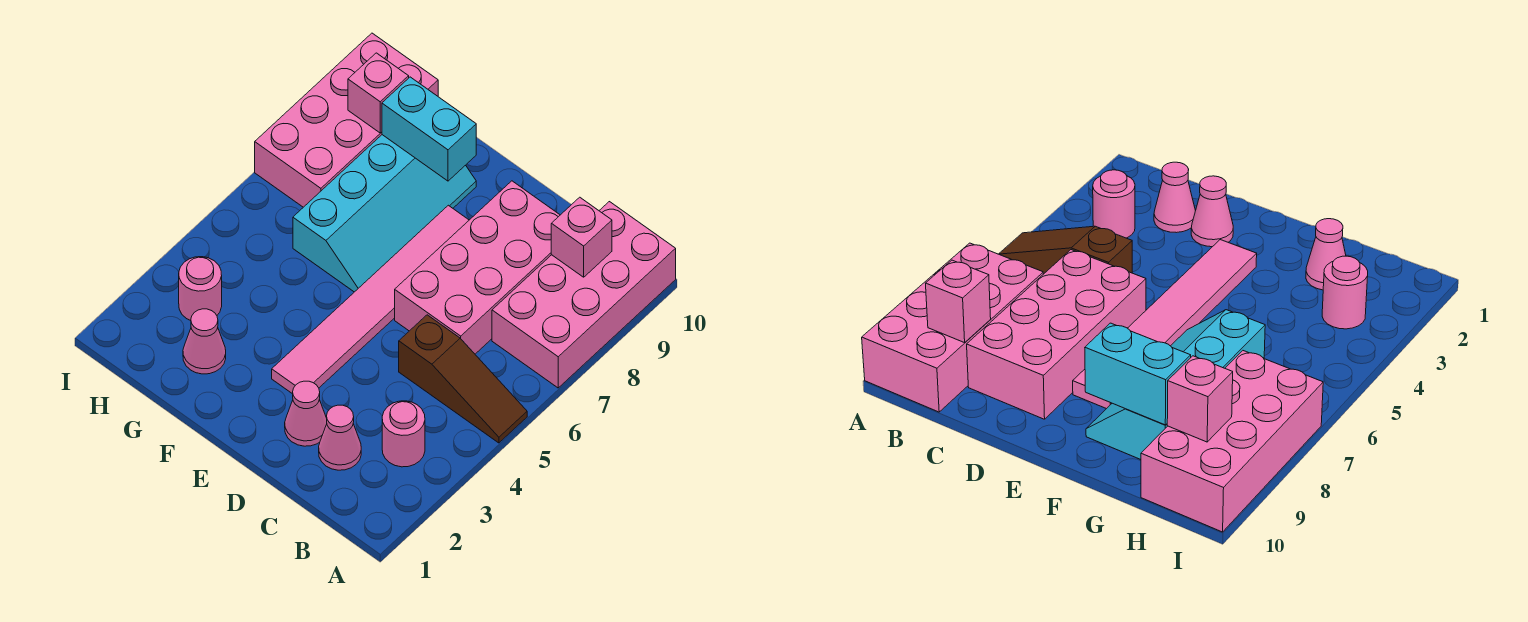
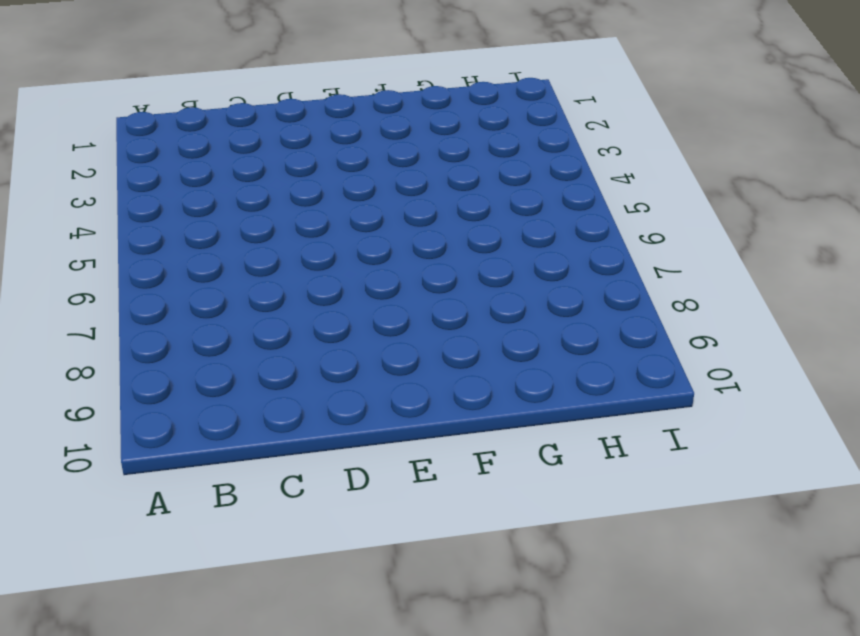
none -> brown 1x3 slope [399,315,527,443]
none -> pink 2x4 brick [492,202,676,388]
none -> pink 1x1 round brick [382,401,425,467]

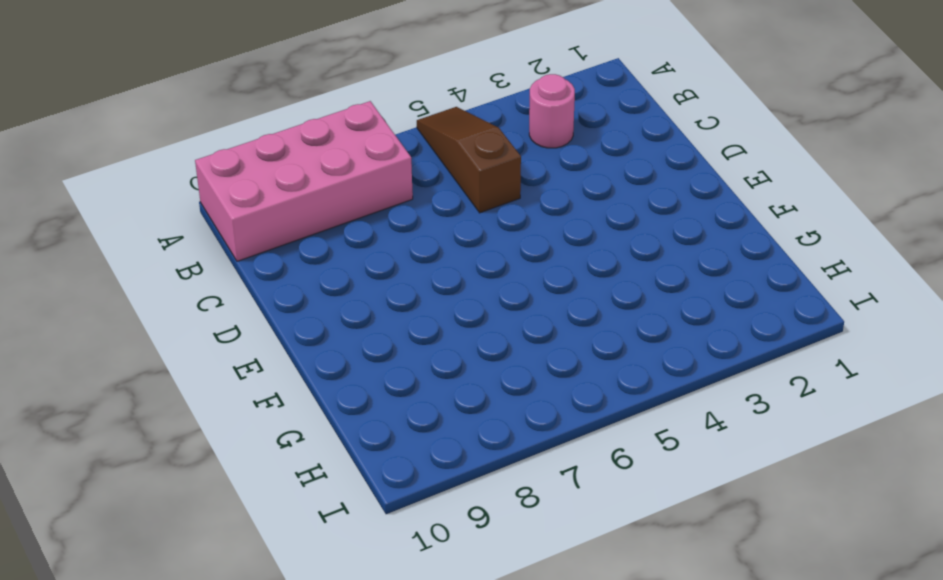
none -> pink 1x1 cone [319,405,361,470]
none -> pink 2x4 brick [395,181,560,354]
none -> pink 1x1 cone [285,381,327,446]

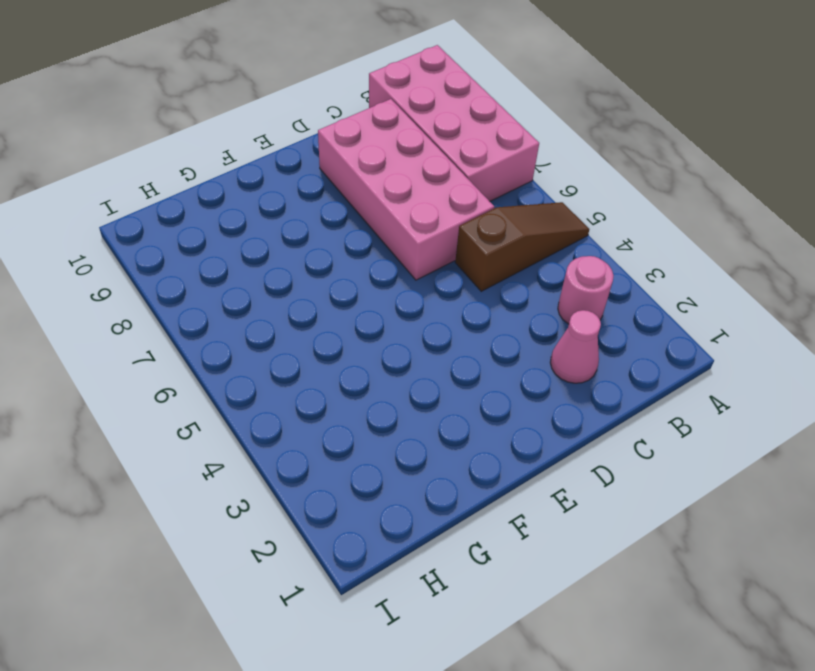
none -> pink 1x1 cone [285,381,327,446]
none -> pink 1x6 tile [272,205,469,394]
none -> cyan 2x4 slope [293,135,476,292]

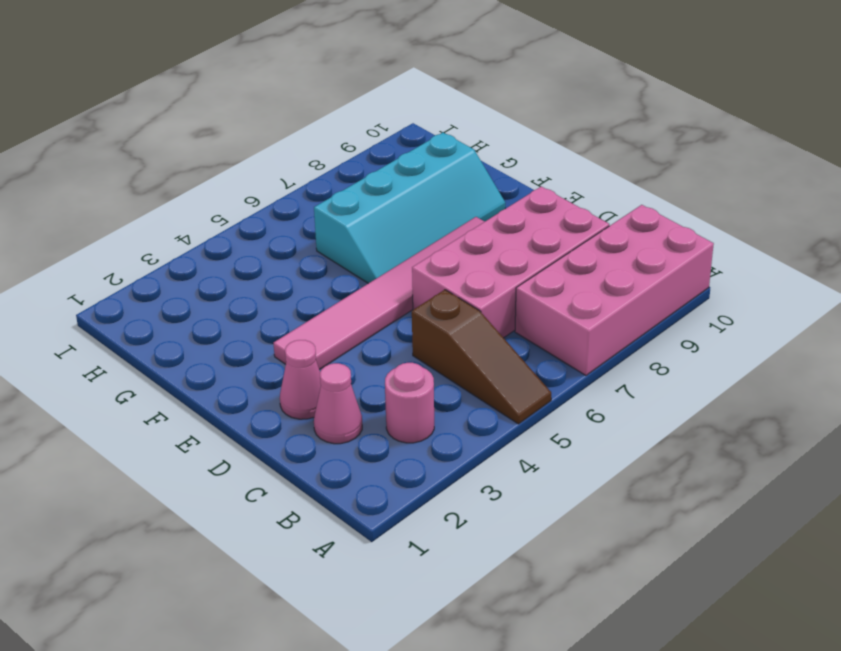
none -> pink 1x1 cone [183,309,226,374]
none -> pink 1x1 round brick [179,257,222,321]
none -> pink 2x4 brick [255,33,438,207]

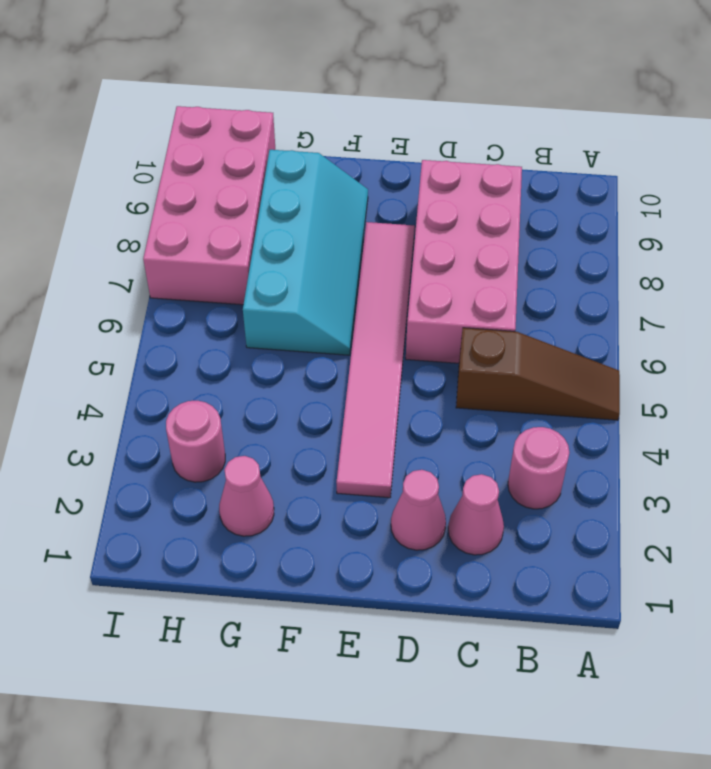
none -> pink 2x4 brick [492,202,676,388]
none -> pink 1x1 brick [551,197,612,277]
none -> cyan 1x2 brick [382,77,476,181]

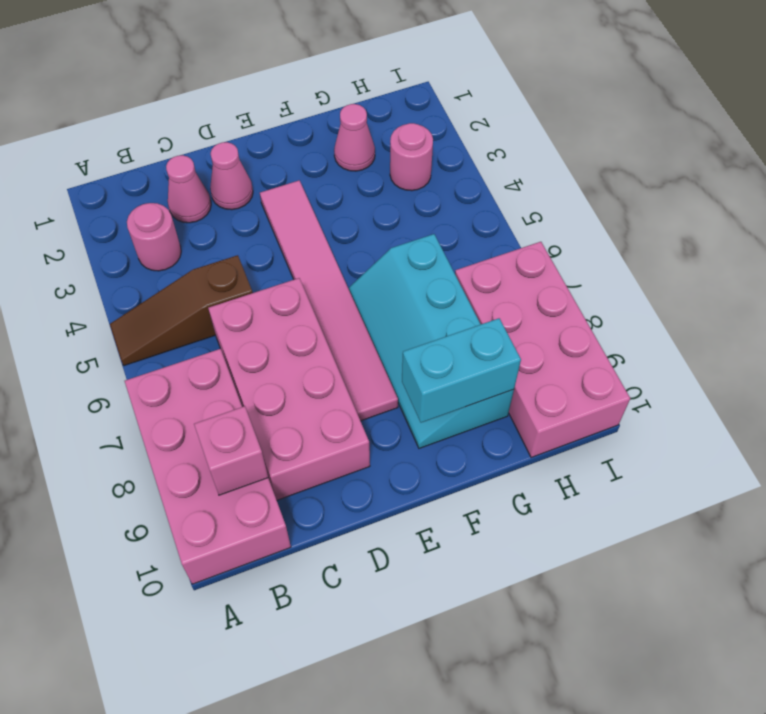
none -> pink 1x1 brick [348,53,409,133]

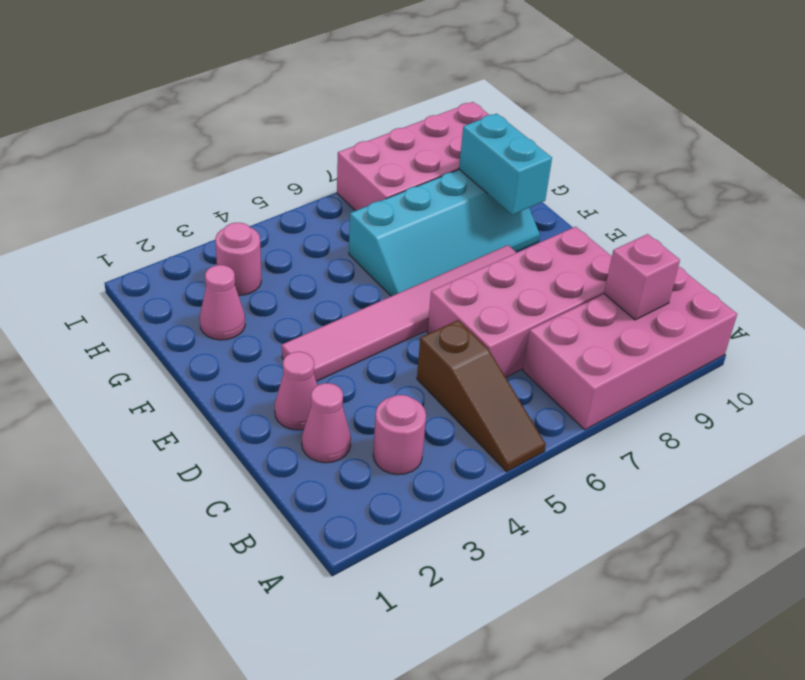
none -> pink 1x1 brick [348,53,409,133]

